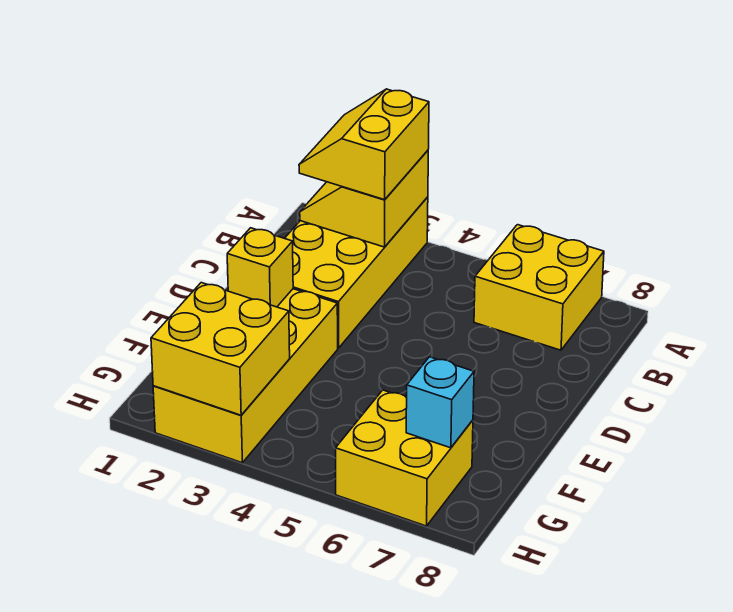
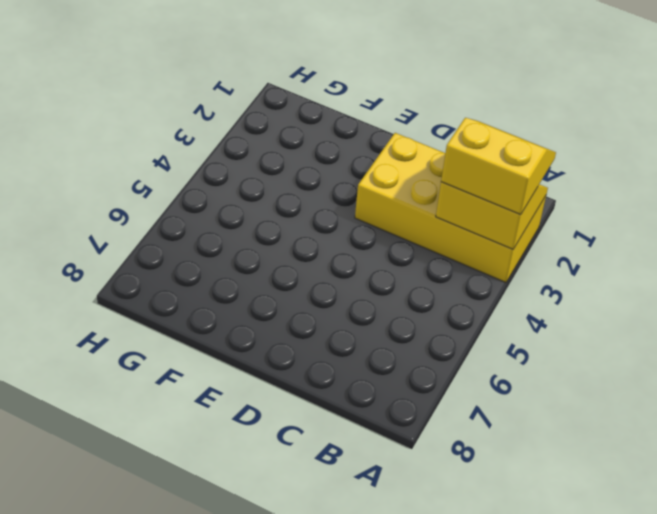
none -> yellow 2x2 brick [474,225,604,350]
none -> yellow 2x4 brick [153,289,338,463]

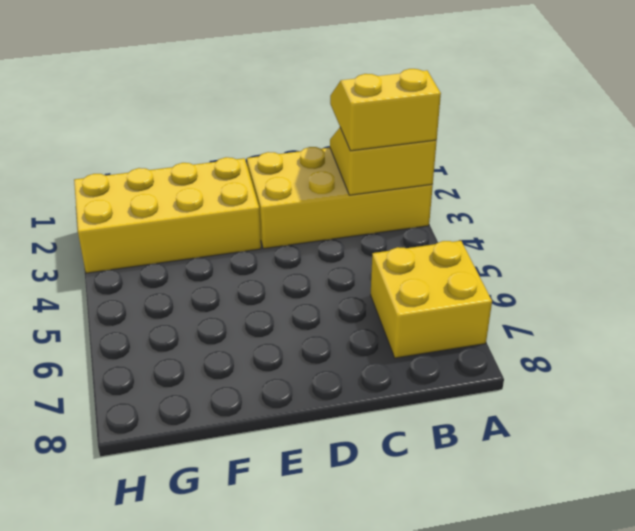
none -> yellow 2x2 brick [336,390,473,526]
none -> yellow 1x1 brick [227,228,293,307]

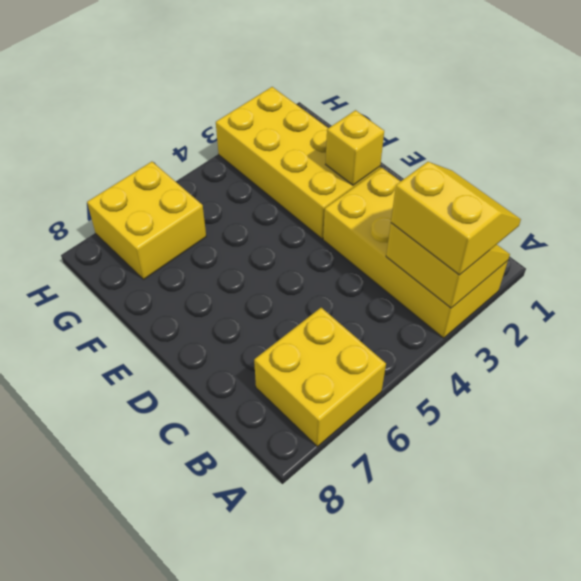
none -> yellow 2x2 brick [151,283,290,415]
none -> cyan 1x1 brick [406,357,474,448]

